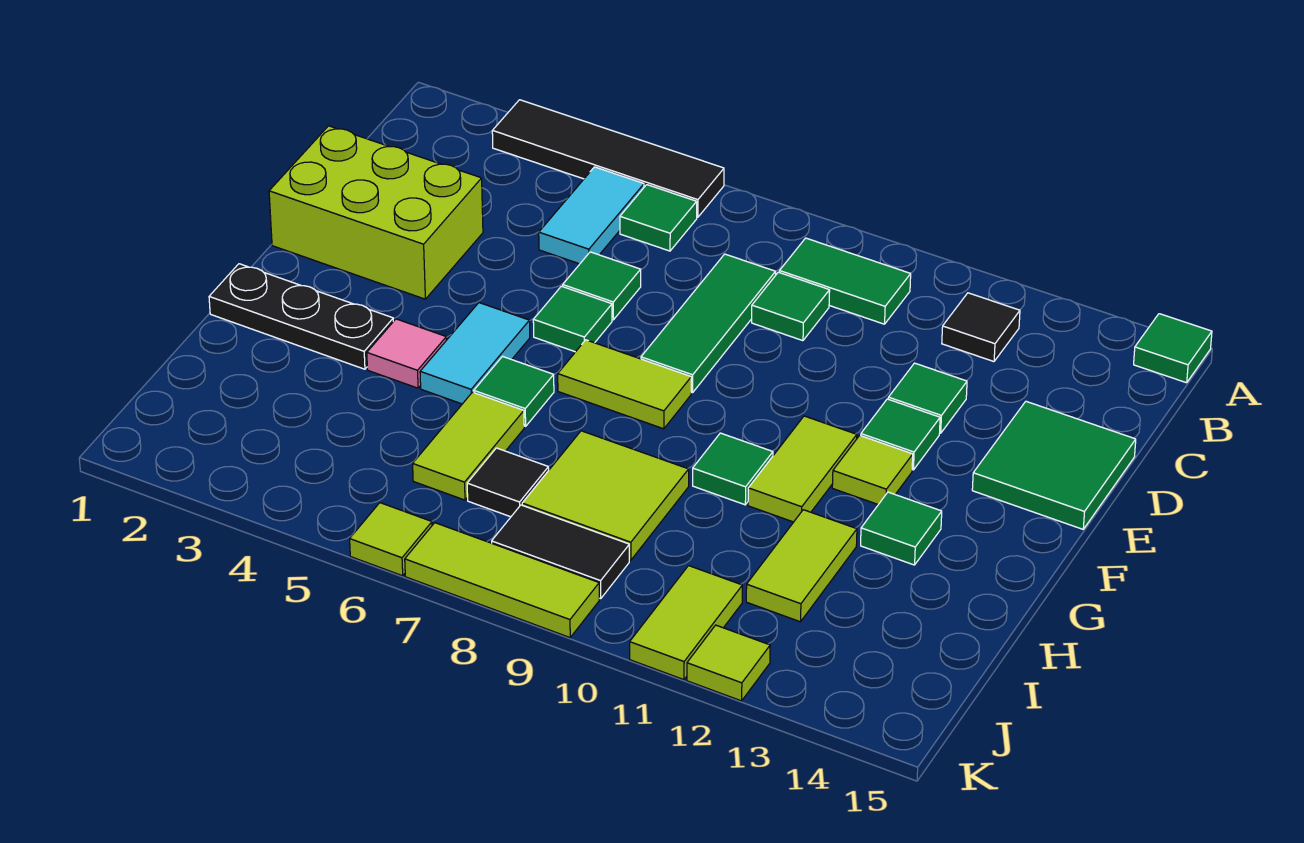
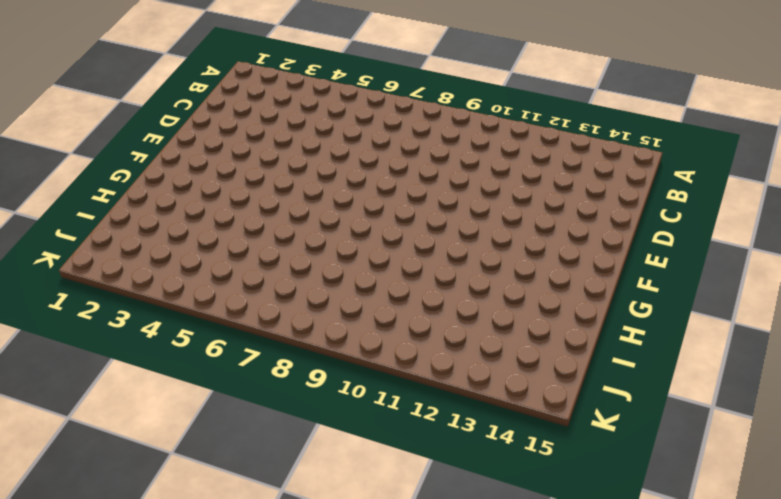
none -> black 1x4 tile [492,100,724,217]
none -> green 1x1 tile [1134,314,1212,383]
none -> cyan 1x2 tile [539,167,644,264]
none -> green 1x1 tile [620,185,697,251]

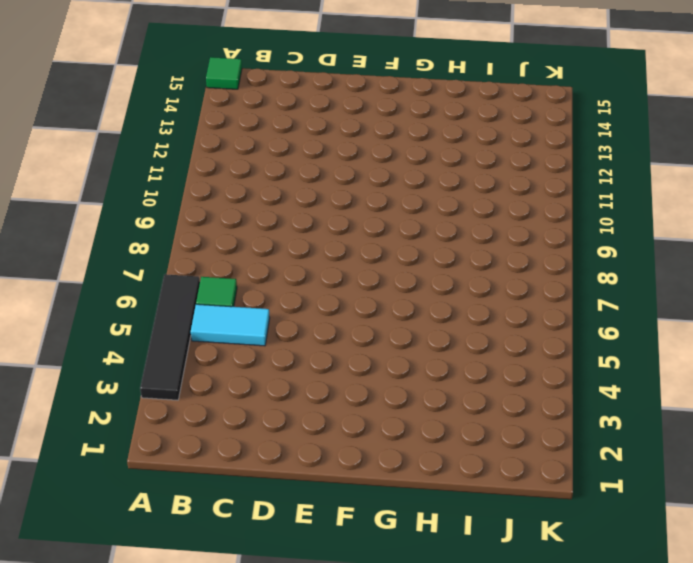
none -> green 1x2 tile [779,238,911,324]
none -> black 1x1 tile [942,293,1020,362]
none -> green 1x3 tile [641,254,776,393]
none -> green 1x1 tile [752,272,830,341]

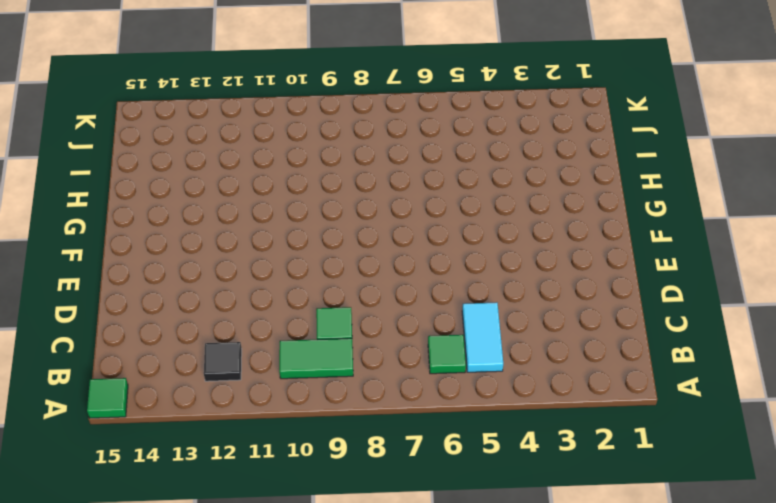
none -> black 1x4 tile [492,100,724,217]
none -> green 1x3 tile [641,254,776,393]
none -> lime 2x3 brick [269,126,483,299]
none -> green 1x1 tile [563,252,641,320]

